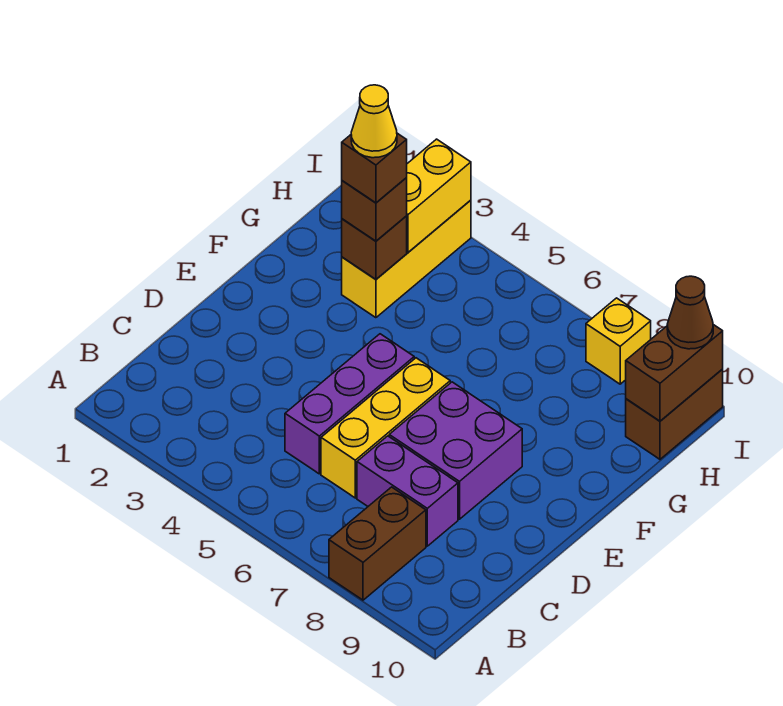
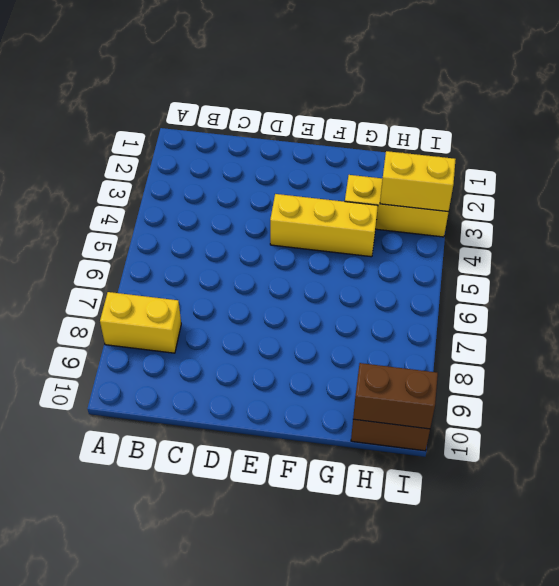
yellow 1x2 brick [100,292,181,353] -> brown 1x2 brick [329,487,426,600]
yellow 1x3 brick [270,194,378,257] -> yellow 1x3 brick moved to [321,358,450,498]
none -> purple 1x3 brick [285,334,414,474]
none -> purple 1x2 brick [357,436,458,546]
none -> purple 2x2 brick [389,382,522,519]

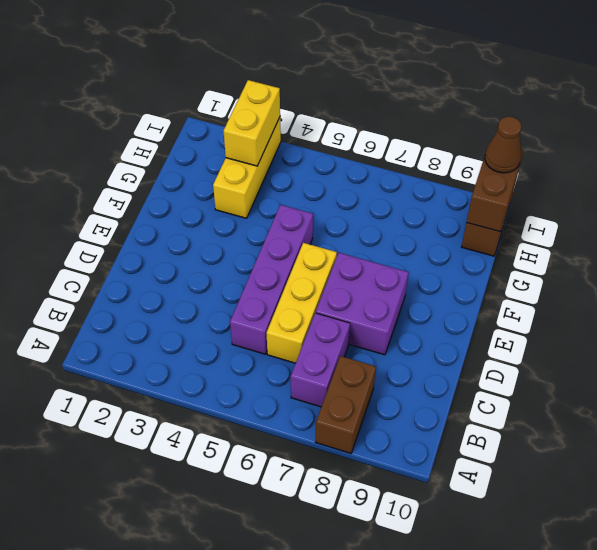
purple 1x2 brick [291,313,350,407] -> purple 1x2 brick turned to [357,436,458,546]
purple 1x4 brick [230,205,313,354] -> purple 1x3 brick [285,334,414,474]
none -> yellow 1x1 brick [586,298,651,384]
none -> brown 1x1 brick [342,216,407,279]
none -> brown 1x1 brick [342,178,407,241]

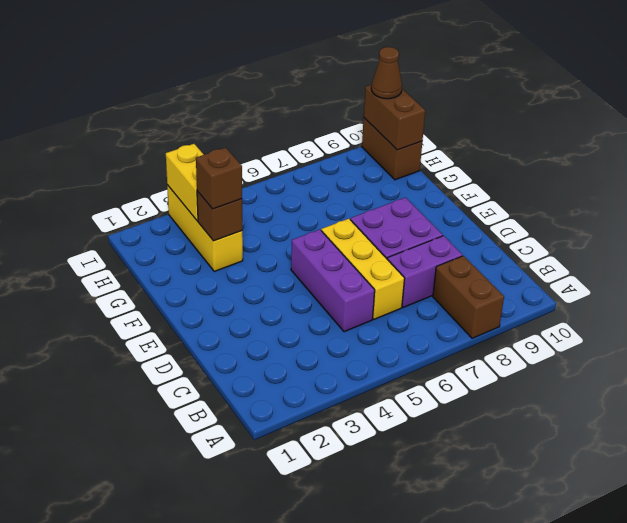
none -> yellow 1x1 brick [586,298,651,384]
none -> brown 1x1 brick [342,133,407,203]
none -> yellow 1x1 cone [351,85,397,158]

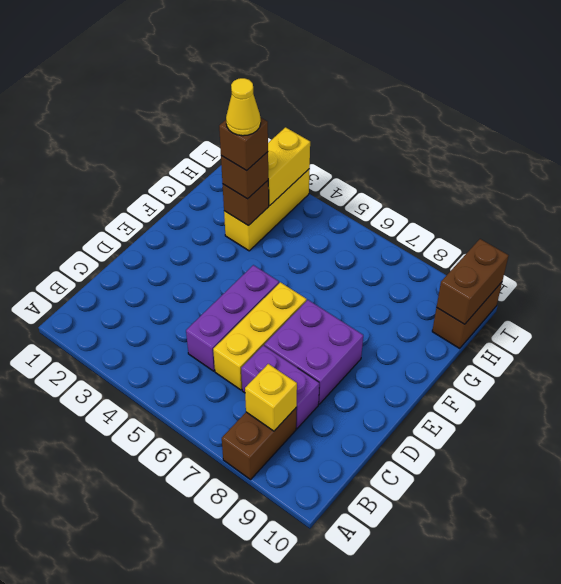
yellow 1x1 brick [245,364,297,431] -> yellow 1x1 brick moved to [586,298,651,384]
none -> brown 1x1 cone [667,276,713,349]

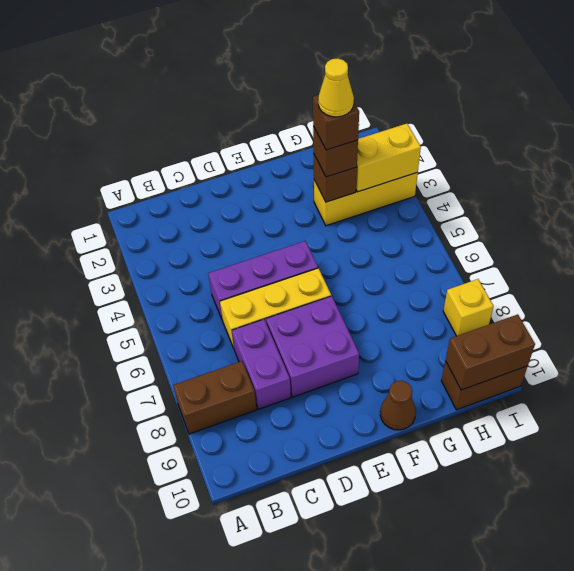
brown 1x1 cone [380,381,416,430] -> brown 1x1 cone moved to [667,276,713,349]

